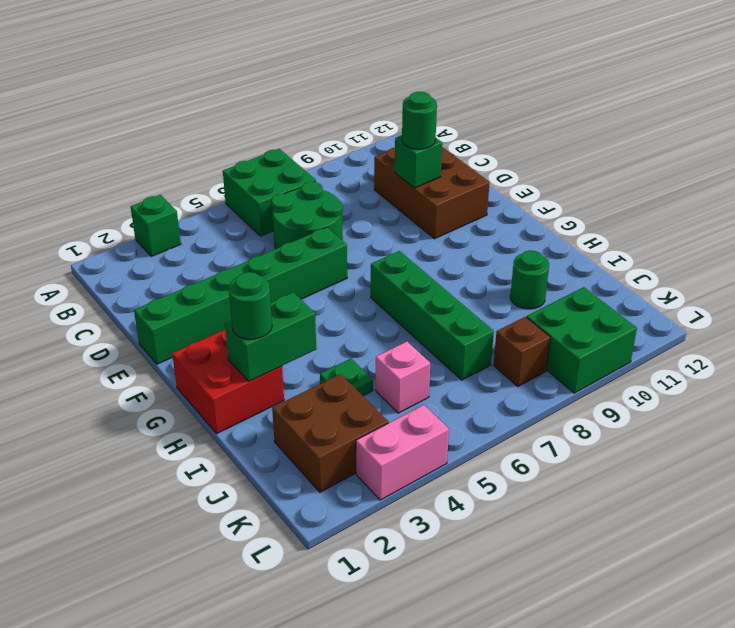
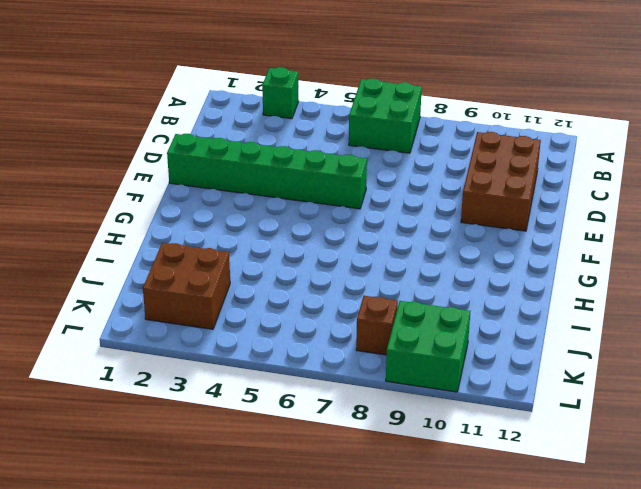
none -> green 2x2 round brick [271,182,343,249]
none -> red 2x2 brick [172,329,284,434]
none -> green 1x4 brick [371,251,494,380]

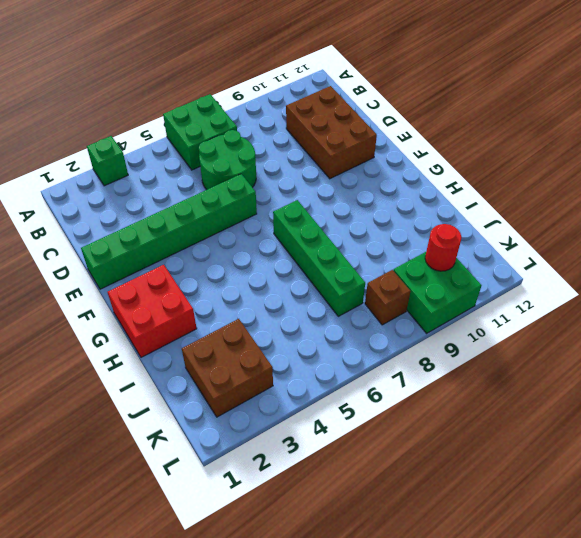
red 1x1 round brick [425,224,461,271] -> none
none -> green 1x1 plate [320,359,373,396]
none -> green 1x1 round brick [510,250,549,309]
none -> pink 1x1 brick [376,342,430,413]

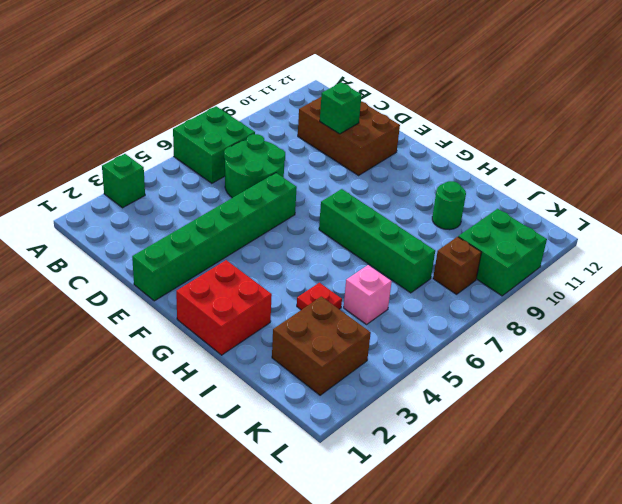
red 1x1 plate [297,283,342,310] -> green 1x1 plate [320,359,373,396]
none -> pink 1x2 brick [356,405,449,500]
none -> green 1x2 brick [225,292,316,381]
none -> green 1x1 round brick [402,92,437,149]

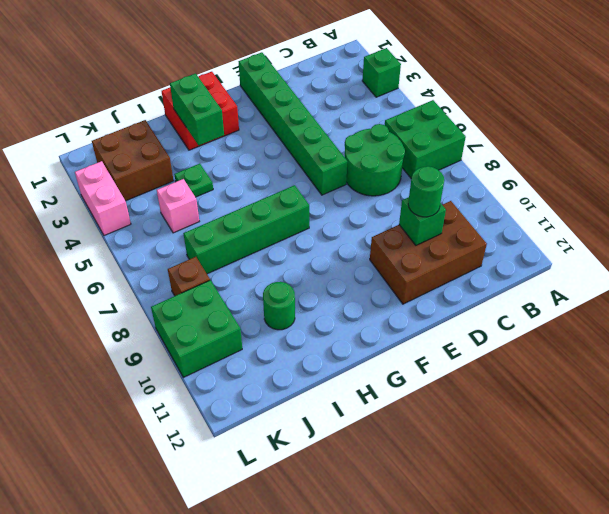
none -> green 1x1 round brick [229,272,272,339]

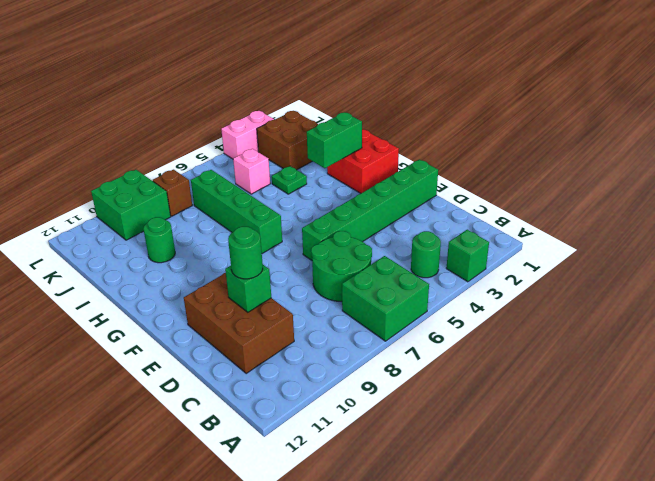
green 1x1 round brick [411,231,441,278] -> green 1x1 round brick moved to [229,272,272,339]

